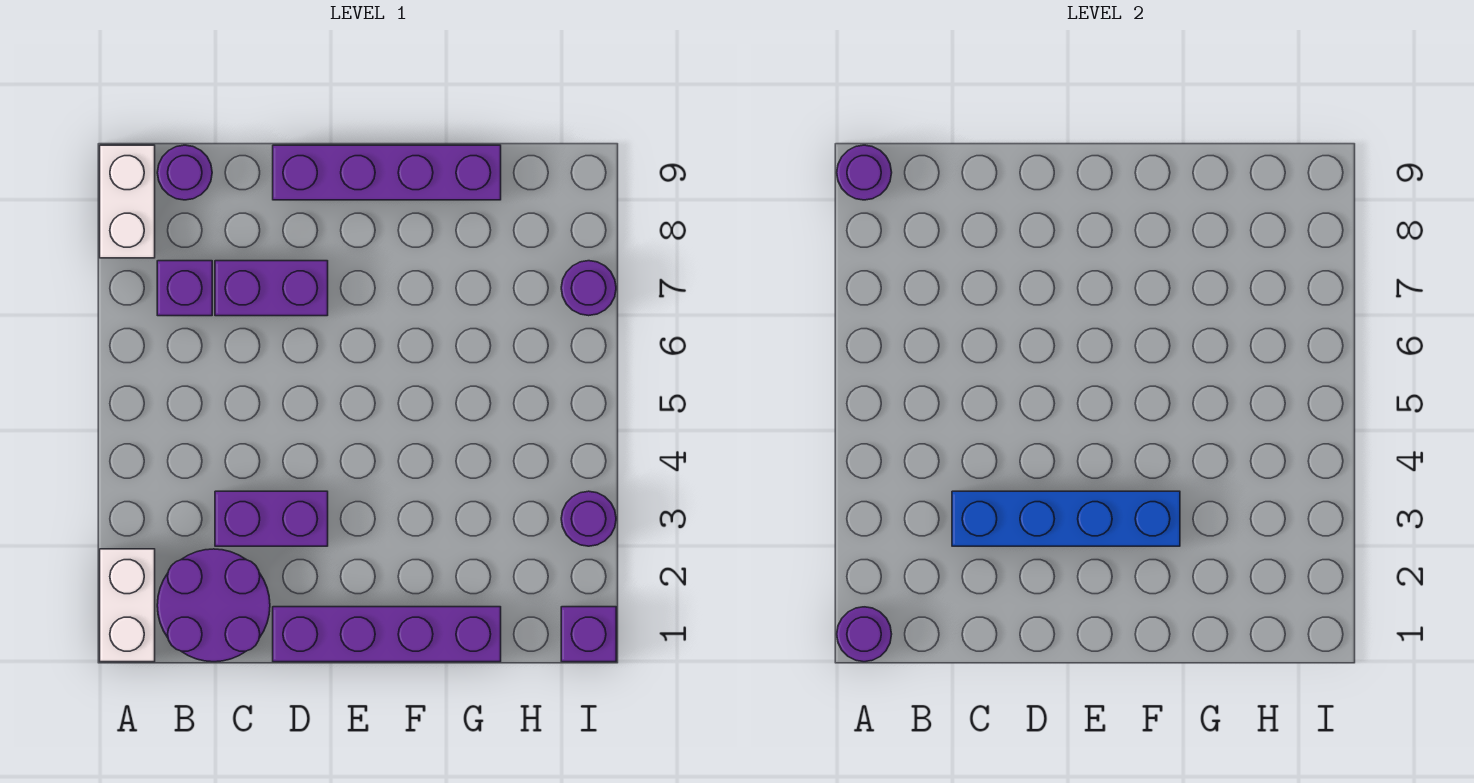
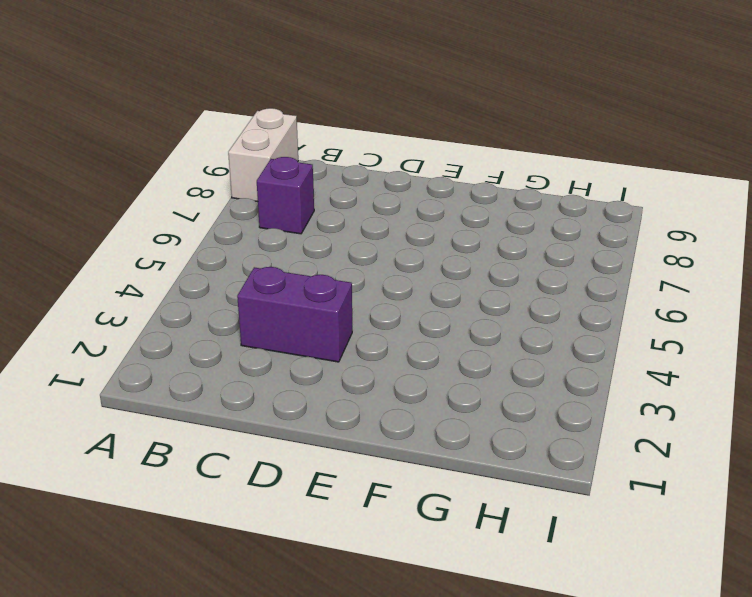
none -> white 1x2 brick [100,549,155,662]
none -> purple 2x2 round brick [157,549,270,662]
none -> purple 1x1 round brick [157,145,212,200]

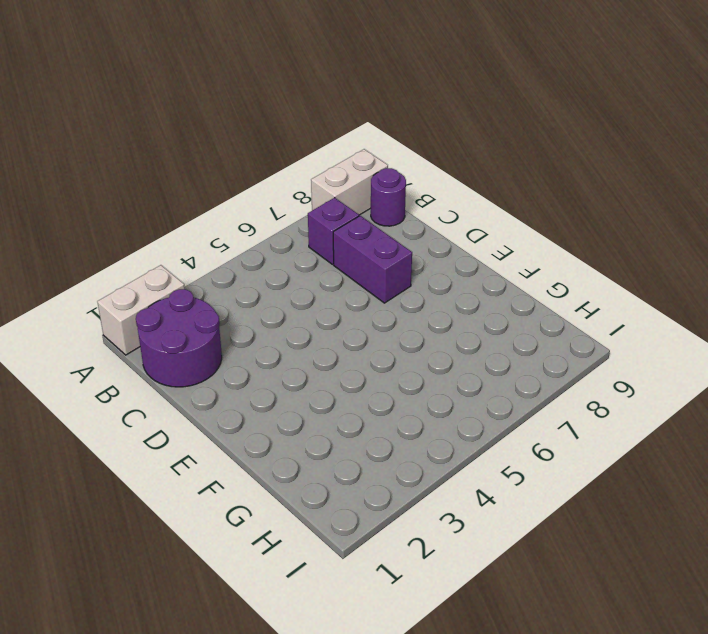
none -> purple 1x2 brick [215,491,328,546]
none -> purple 1x4 brick [273,607,501,662]
none -> purple 1x4 brick [273,145,501,200]

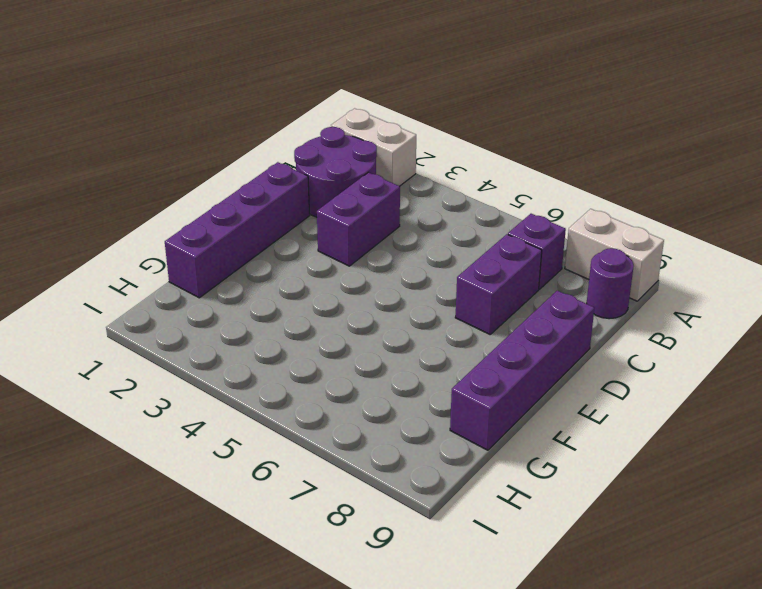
none -> purple 1x1 brick [561,607,616,662]
none -> purple 1x1 round brick [561,491,616,546]
none -> purple 1x1 round brick [561,261,616,316]

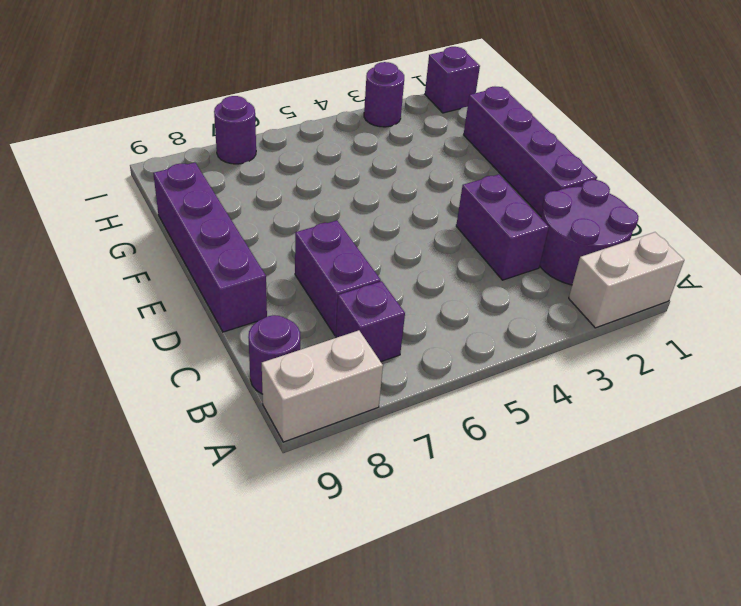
none -> purple 1x1 round brick [837,607,892,662]
none -> purple 1x1 round brick [837,145,892,200]
none -> blue 1x4 brick [952,491,1180,546]

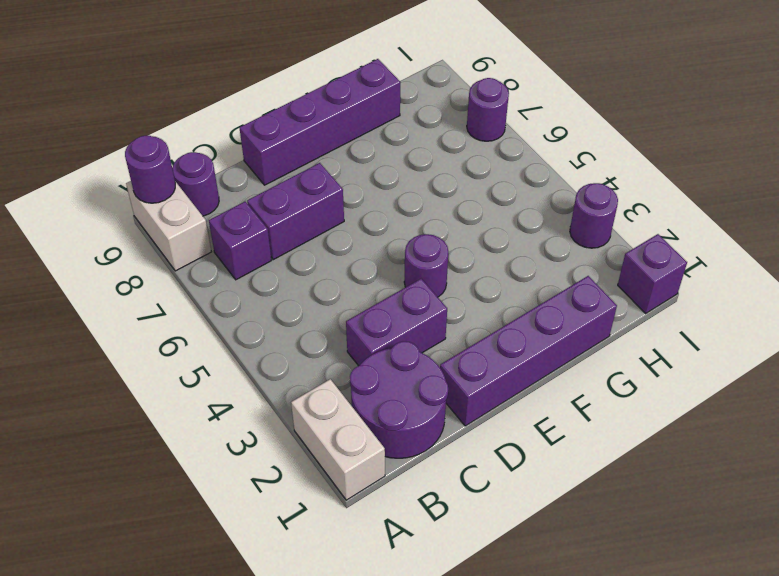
purple 1x1 round brick [404,234,448,297] -> purple 1x1 round brick moved to [837,607,892,662]
none -> blue 1x4 brick [952,491,1180,546]

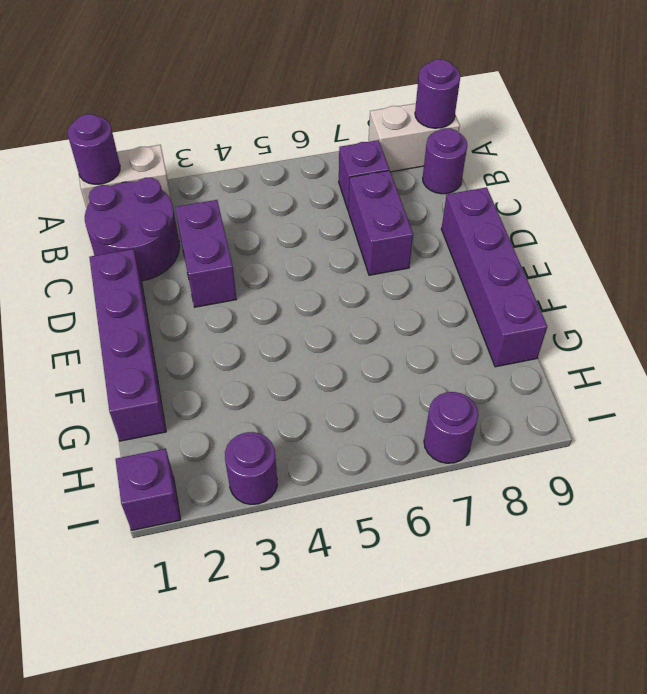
none -> blue 1x4 brick [952,491,1180,546]

